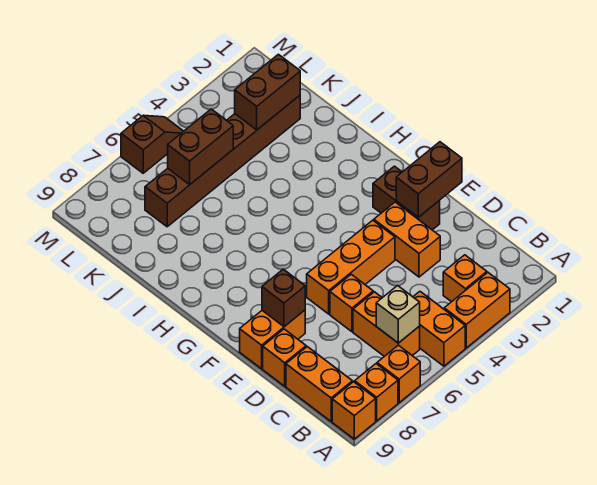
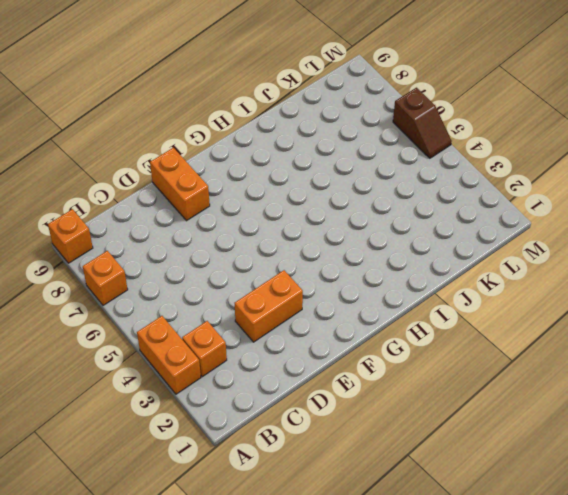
none -> orange 1x2 brick [413,292,465,366]
none -> orange 1x1 brick [355,364,398,421]
none -> orange 1x2 brick [353,292,420,356]

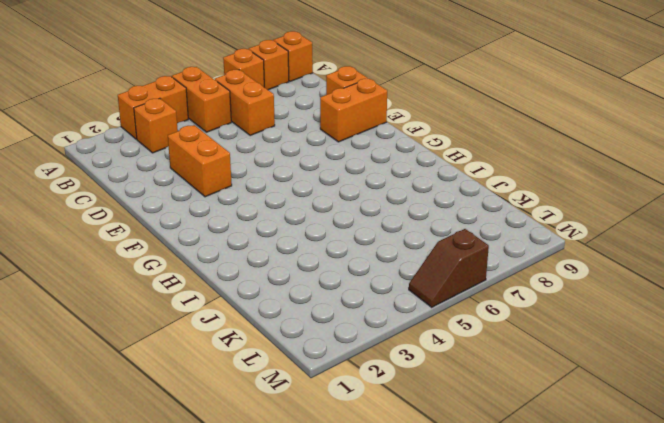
none -> orange 1x2 brick [286,347,353,421]
none -> orange 1x1 brick [330,274,373,332]
none -> brown 1x2 brick [373,166,440,230]

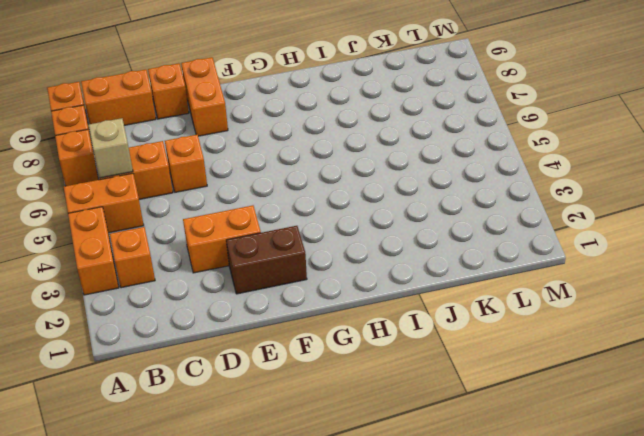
none -> orange 1x3 brick [307,220,395,314]
none -> brown 1x6 brick [145,95,300,227]
none -> brown 1x2 slope [121,115,183,173]

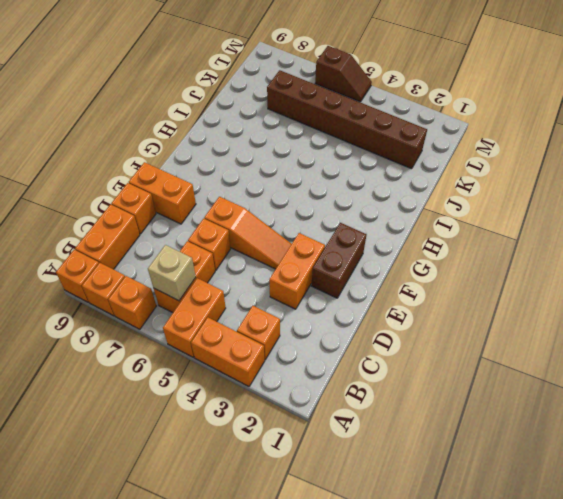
orange 1x3 slope [204,197,291,269] -> orange 1x3 brick [307,220,395,314]
none -> brown 1x2 brick [396,142,462,217]
none -> brown 1x1 brick [262,269,305,327]
none -> brown 1x2 brick [235,54,300,130]

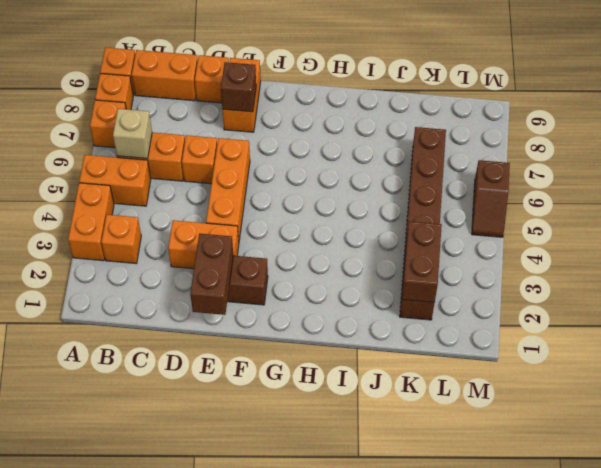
none -> brown 1x2 brick [168,109,233,185]

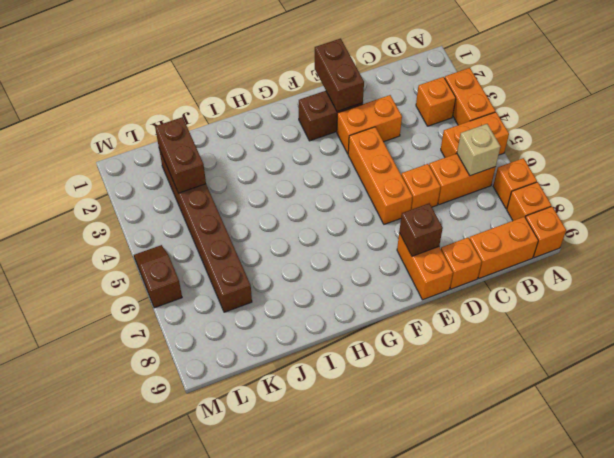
none -> brown 1x2 brick [168,109,233,185]

